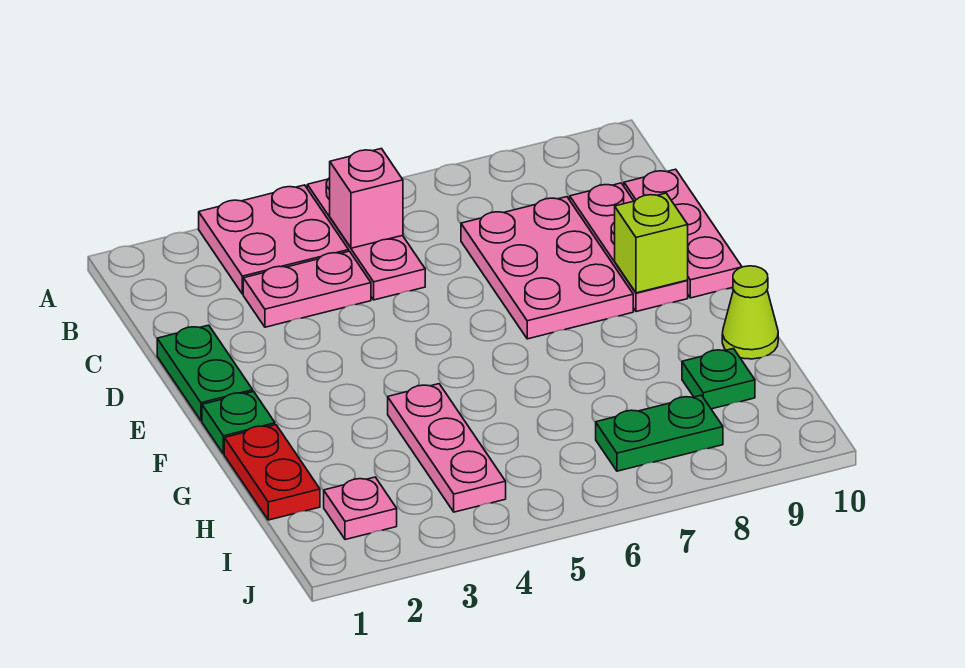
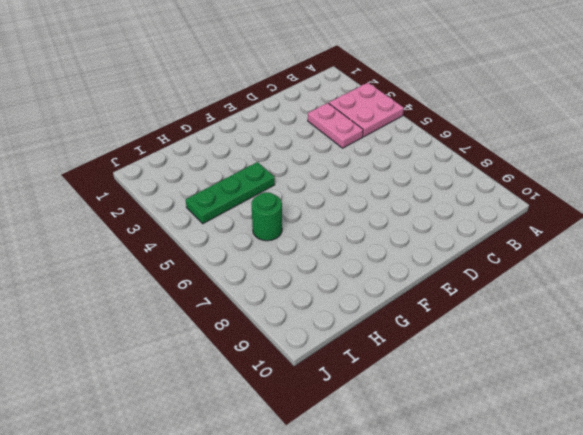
green 1x3 plate [186,162,275,224] -> pink 1x3 plate [388,384,506,512]
green 1x1 round brick [251,192,282,241] -> none
none -> pink 1x3 plate [307,178,425,300]
none -> pink 2x3 plate [461,197,633,339]
none -> pink 1x3 plate [570,183,688,312]

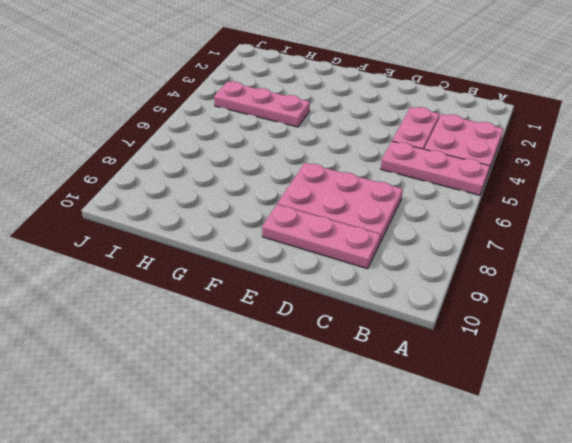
none -> pink 1x3 plate [624,169,742,298]
none -> green 1x2 plate [157,325,253,421]
none -> green 1x1 plate [202,391,275,454]

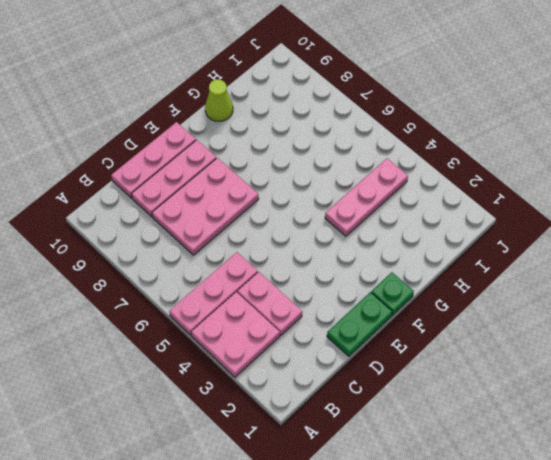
none -> red 1x2 plate [224,425,320,520]
none -> green 1x1 plate [682,349,755,409]
none -> pink 1x1 plate [324,477,397,540]

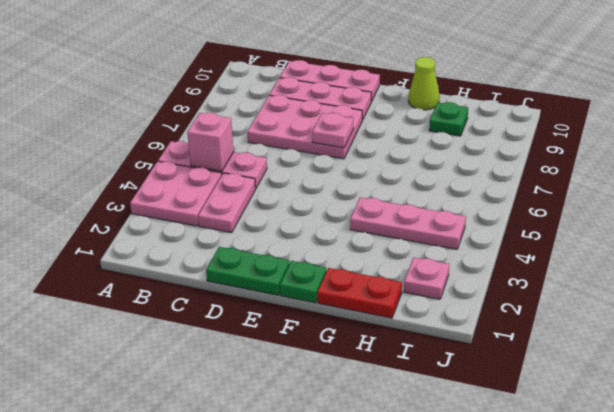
pink 1x1 plate [312,113,353,148] -> none
none -> green 1x2 plate [596,395,723,471]
none -> lime 1x1 brick [615,193,688,293]

